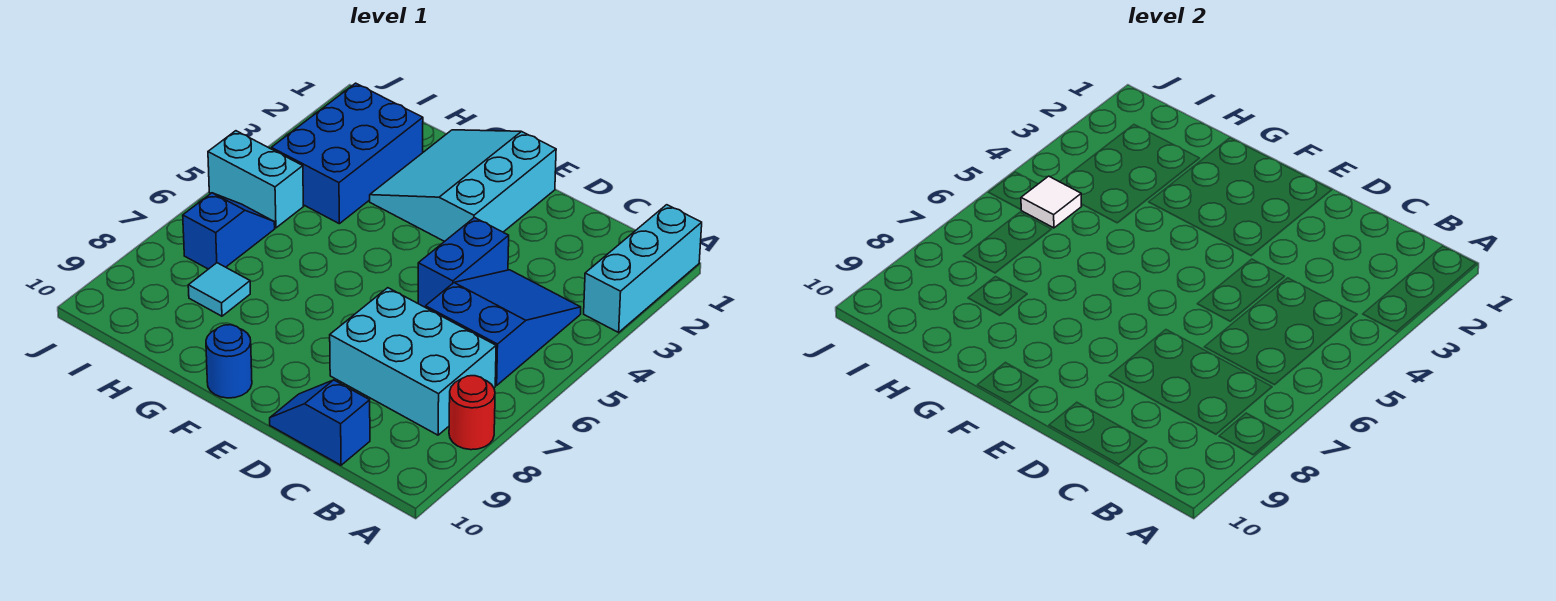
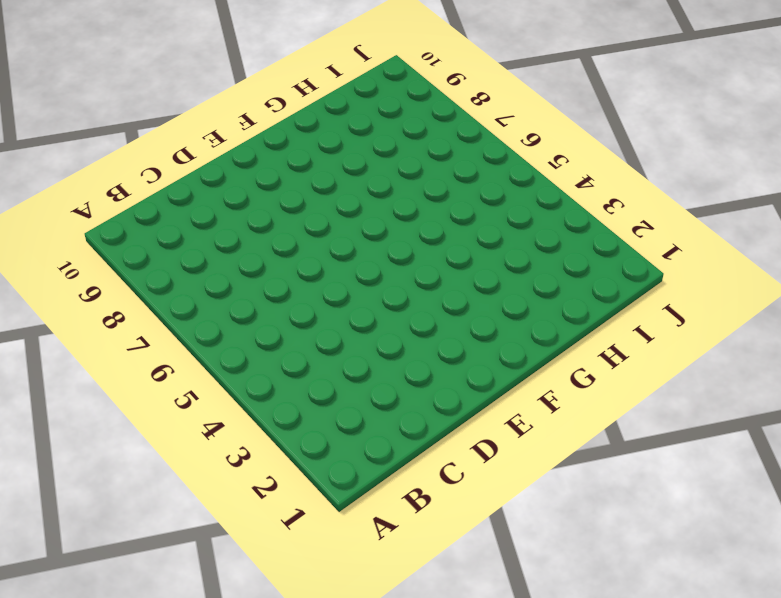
none -> cyan 1x3 brick [584,205,702,332]
none -> red 1x1 round brick [449,376,495,450]
none -> blue 2x3 slope [426,270,581,385]

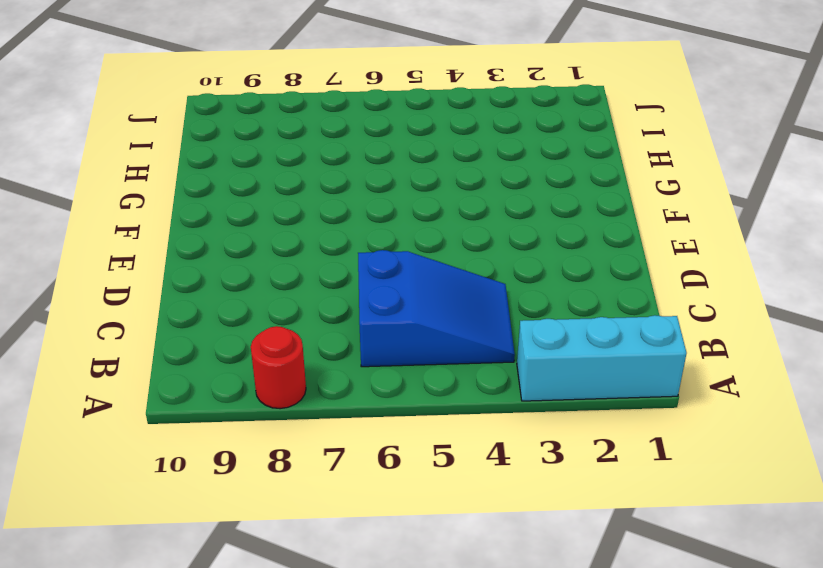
none -> cyan 2x3 brick [330,288,496,435]
none -> blue 1x2 slope [270,380,370,465]
none -> blue 1x2 brick [418,218,509,307]

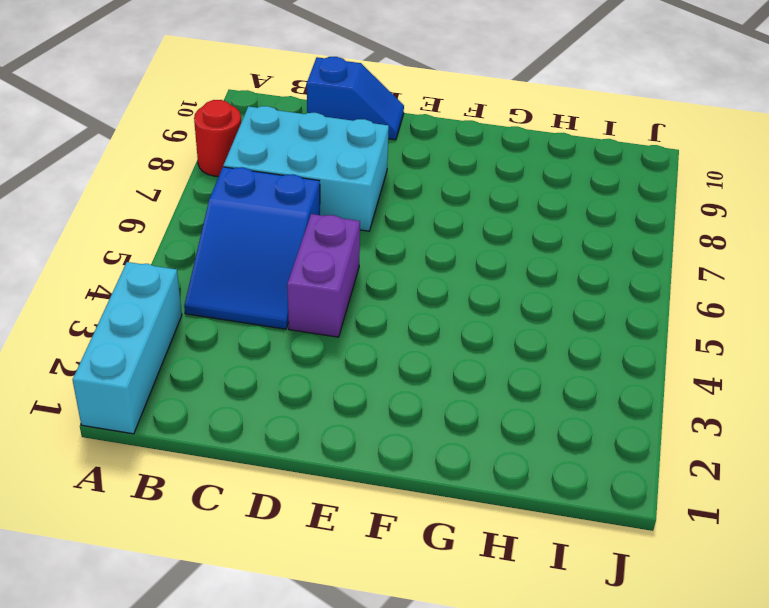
purple 1x2 brick [287,214,360,337] -> blue 1x2 brick [418,218,509,307]
none -> cyan 3x3 slope [370,130,556,242]
none -> blue 1x1 round brick [206,325,252,398]
none -> blue 2x3 brick [271,83,423,224]

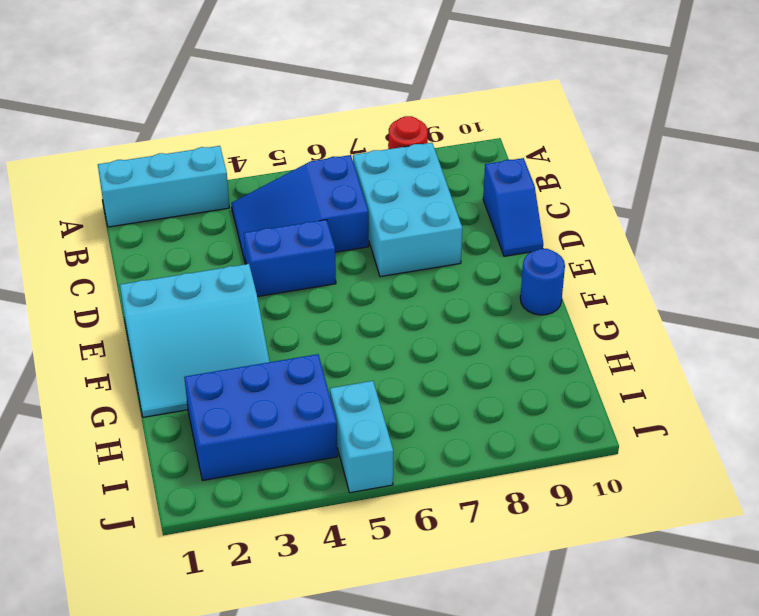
none -> cyan 1x1 tile [188,263,250,316]
none -> blue 1x2 slope [183,193,275,269]
none -> white 1x1 tile [1021,176,1082,228]

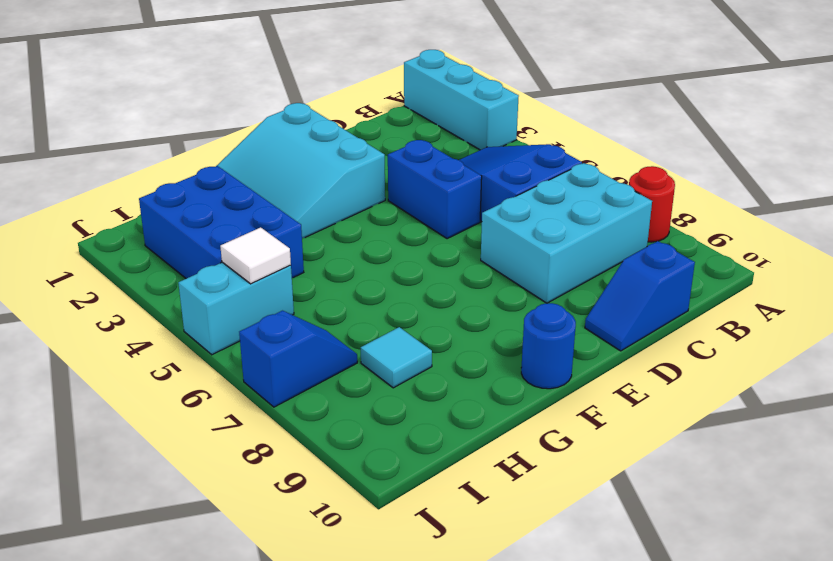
blue 1x2 slope [239,311,357,407] -> blue 1x2 slope turned to [183,193,275,269]

